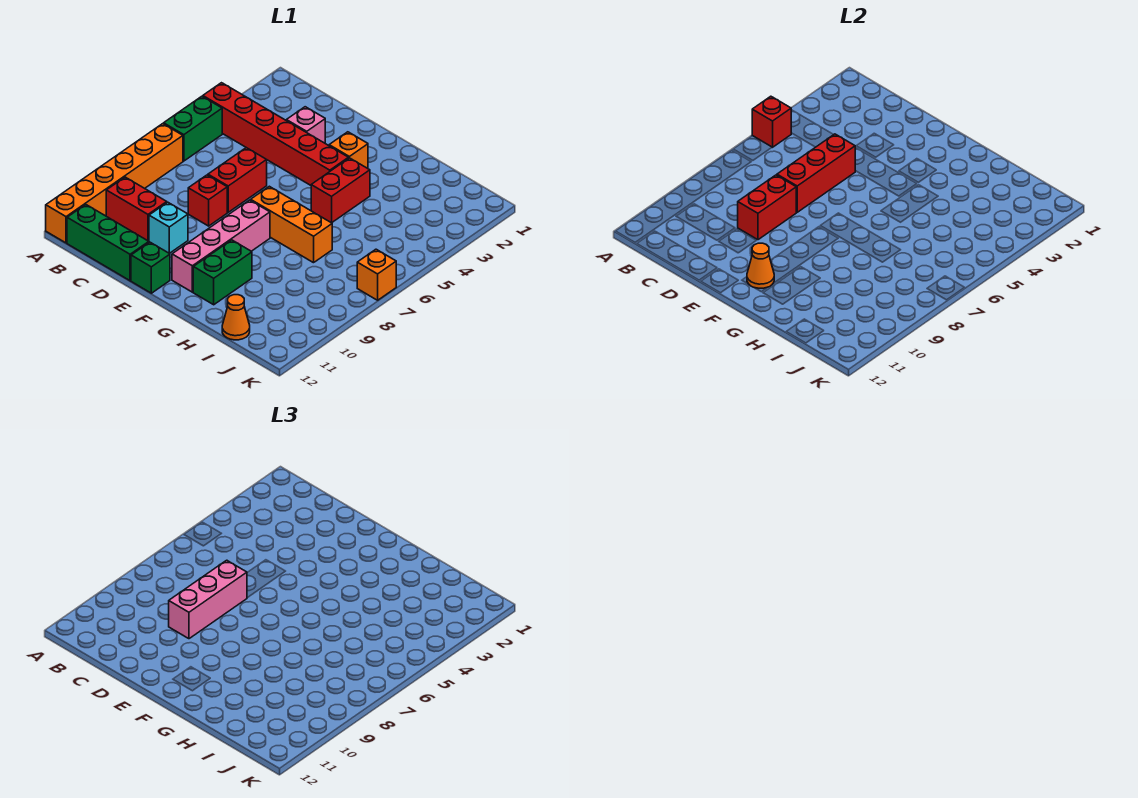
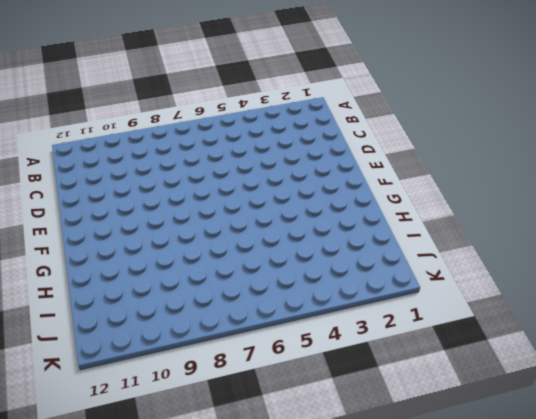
none -> red 1x6 brick [203,83,349,185]
none -> green 1x2 brick [164,96,222,161]
none -> orange 1x6 brick [46,124,183,243]

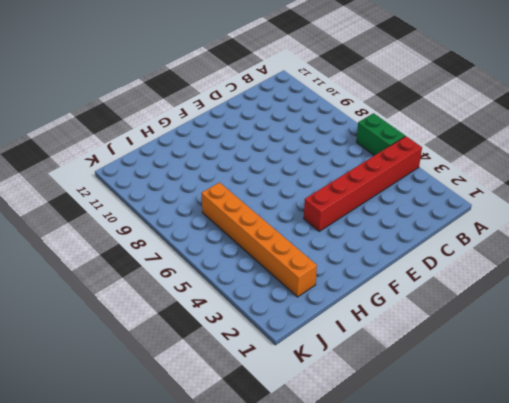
orange 1x6 brick [201,182,317,297] -> orange 1x6 brick moved to [46,124,183,243]
none -> red 1x2 brick [106,177,167,241]
none -> green 1x3 brick [67,205,149,281]
none -> pink 1x1 brick [286,107,325,143]

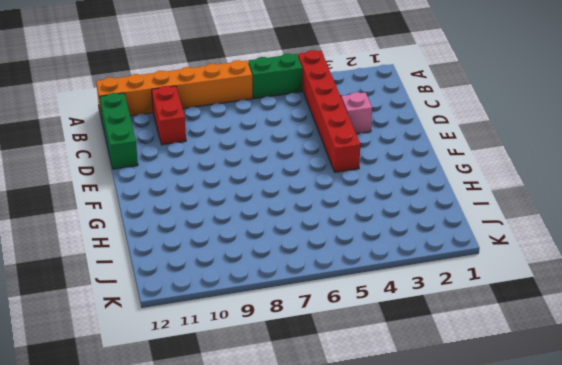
none -> red 1x2 brick [208,148,267,212]
none -> red 1x1 brick [188,175,227,226]
none -> cyan 1x1 brick [149,202,188,253]

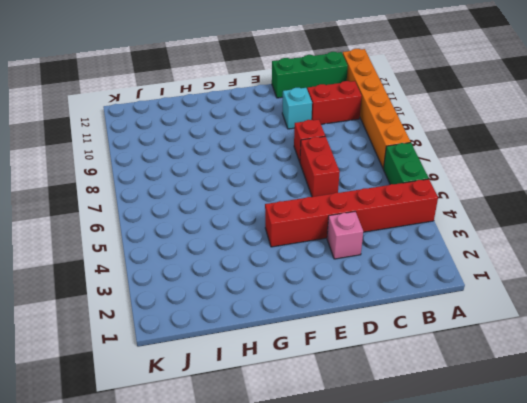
none -> green 1x1 brick [131,242,170,293]
none -> orange 1x1 brick [329,132,368,168]
none -> orange 1x3 brick [251,186,332,263]

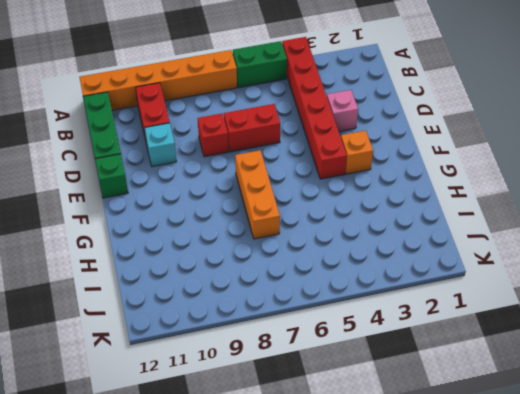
none -> pink 1x4 brick [172,200,270,292]
none -> red 1x2 brick [311,158,370,223]
none -> green 1x2 brick [193,240,252,305]

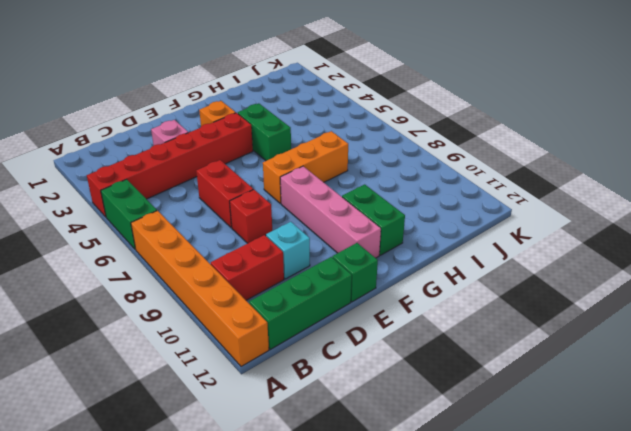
green 1x2 brick [238,103,291,161] -> red 1x2 brick [311,158,370,223]
none -> orange 1x1 cone [222,295,250,340]
none -> orange 1x1 brick [357,249,396,300]
none -> red 1x1 brick [752,96,791,147]

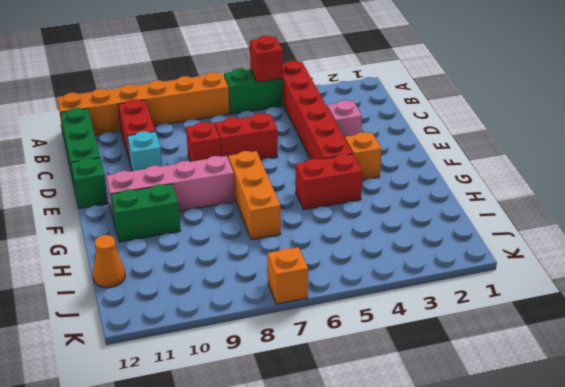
none -> red 1x3 brick [777,134,855,212]
none -> red 1x2 brick [738,175,796,240]
none -> orange 1x1 cone [747,243,774,288]

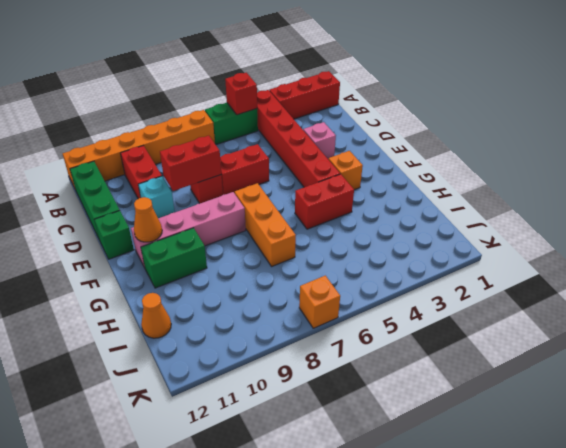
red 1x3 brick [269,71,340,119] -> red 1x3 brick moved to [777,134,855,212]
none -> pink 1x3 brick [169,560,247,639]

